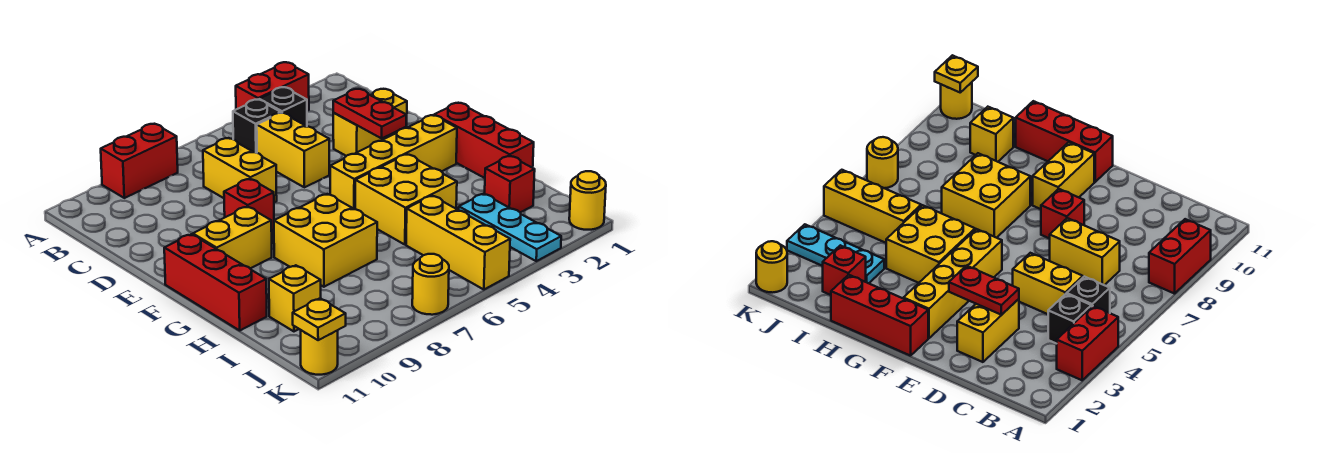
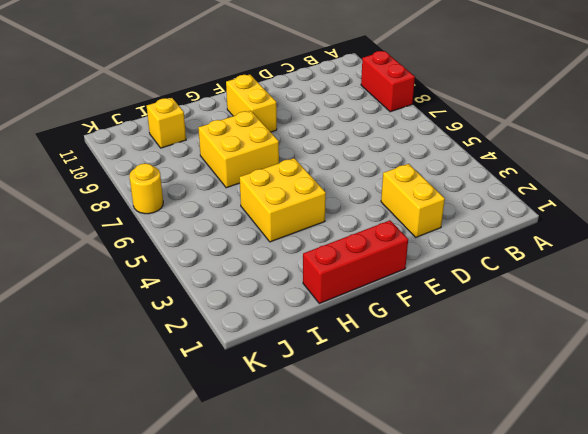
none -> red 1x2 brick [236,62,309,111]
none -> black 1x1 brick [259,87,307,126]
none -> black 1x1 brick [233,100,281,153]

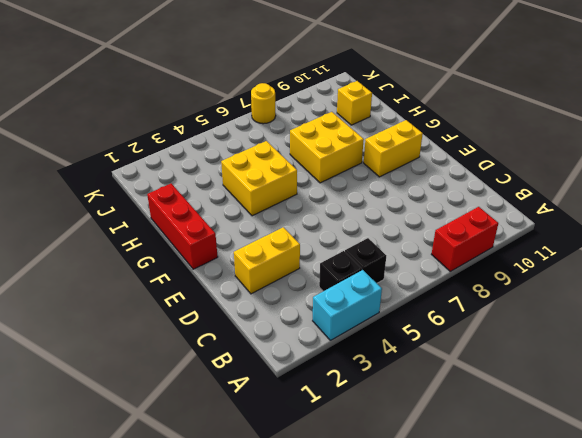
cyan 1x2 brick [313,270,382,340] -> red 1x2 brick [236,62,309,111]
none -> yellow 1x2 brick [257,113,329,187]
none -> yellow 1x2 brick [203,138,277,202]
none -> red 1x1 brick [224,179,274,231]

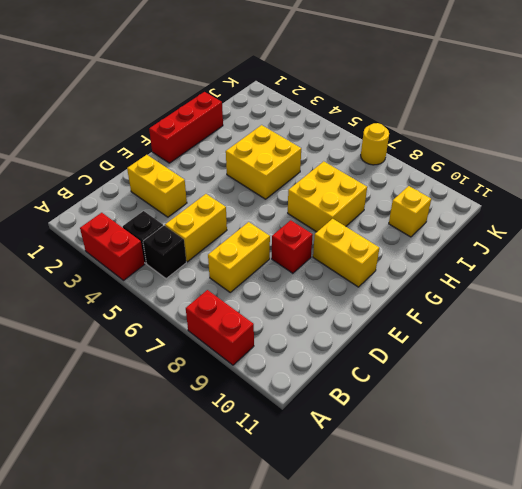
none -> yellow 1x4 brick [330,115,457,209]
none -> red 1x3 brick [164,234,267,330]
none -> red 1x1 brick [485,156,535,212]

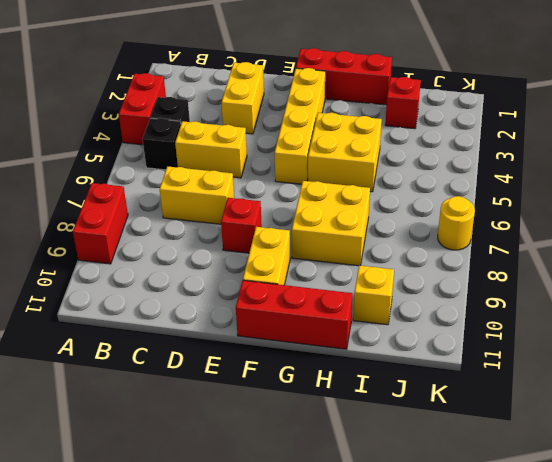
none -> cyan 1x3 plate [459,194,561,261]
none -> yellow 1x3 brick [406,196,510,290]
none -> yellow 1x1 round brick [569,171,606,230]

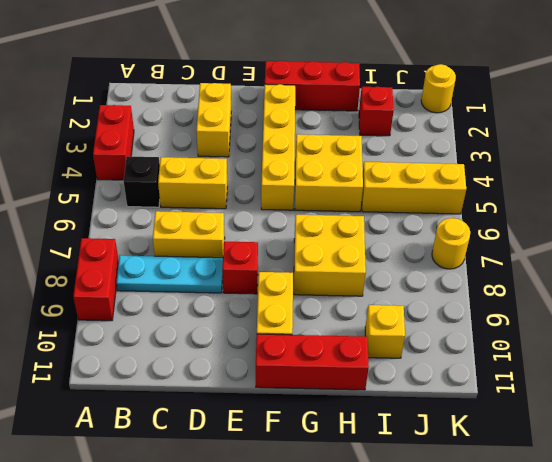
cyan 1x3 plate [116,255,223,293] -> cyan 1x3 plate moved to [459,194,561,261]
none -> black 1x1 brick [259,87,307,126]
none -> yellow 1x1 round brick [301,330,338,375]
none -> red 1x2 plate [333,89,406,138]

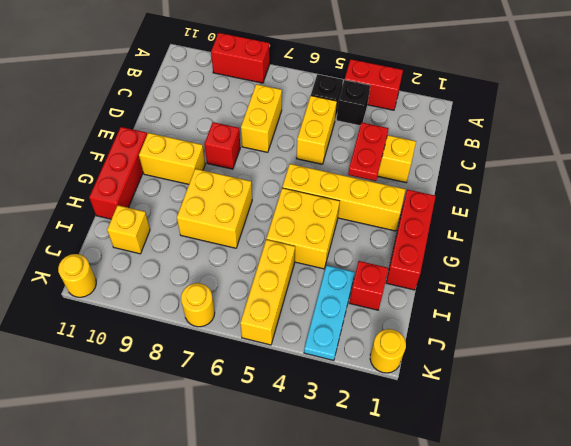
none -> yellow 1x1 plate [293,298,346,340]

